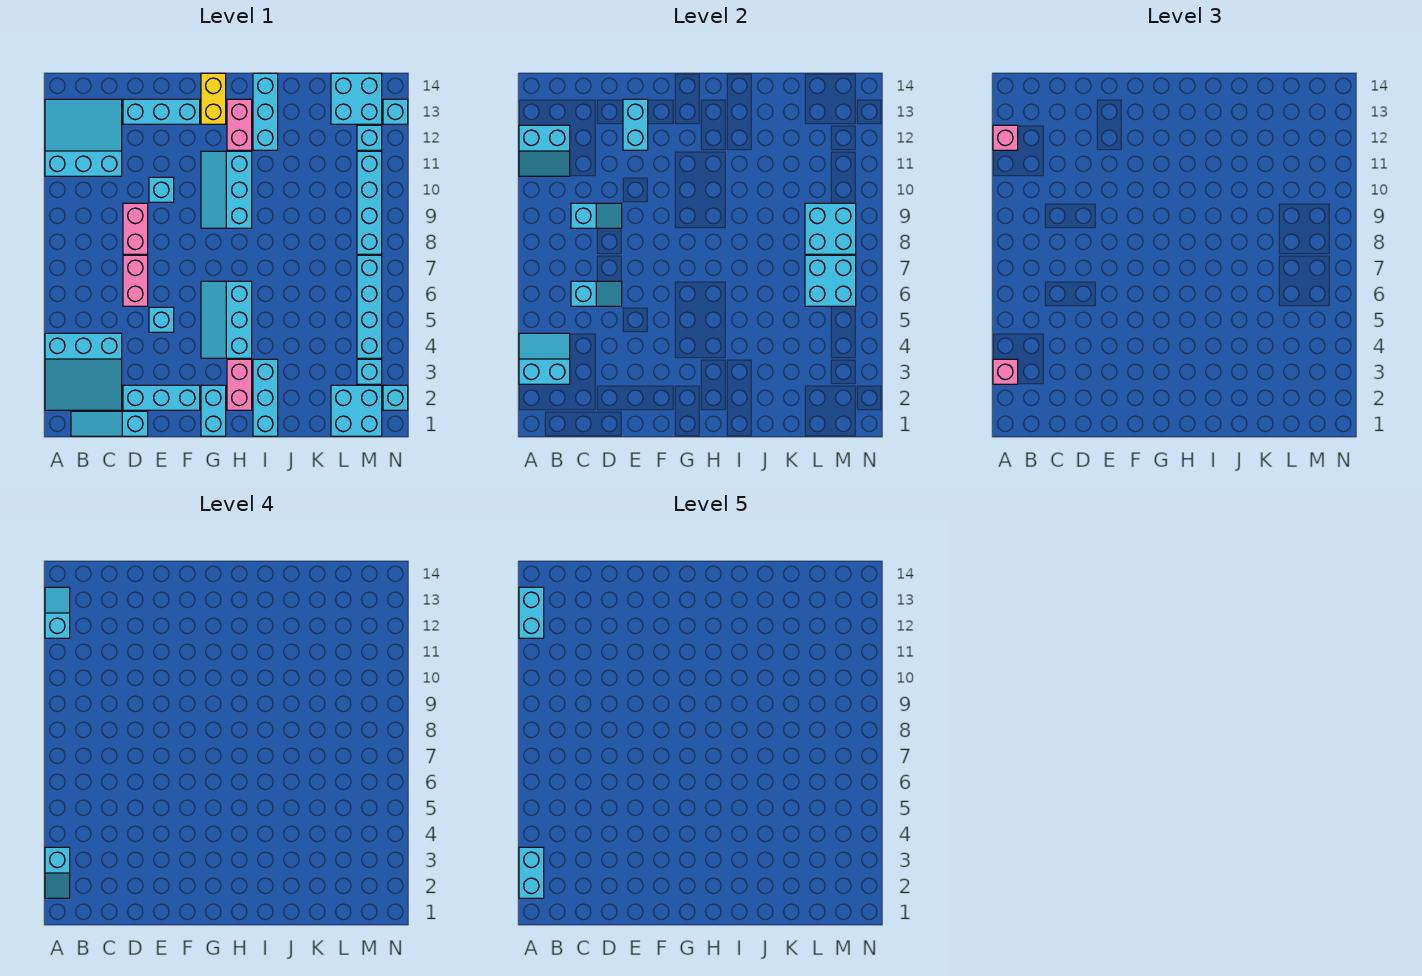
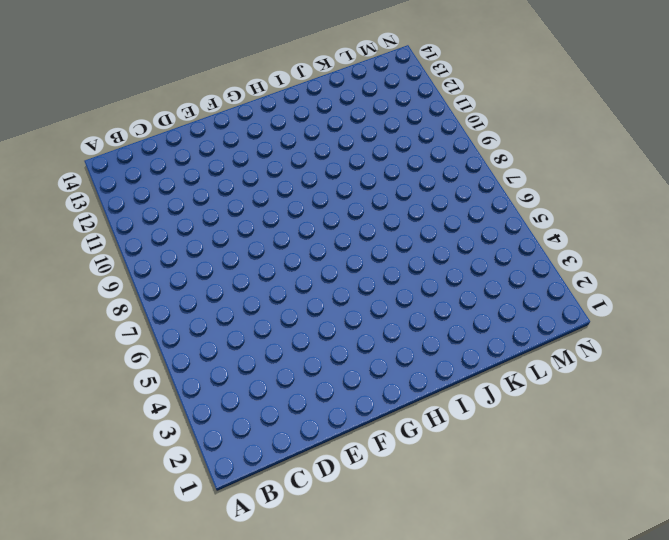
none -> cyan 3x3 slope [45,333,122,410]
none -> cyan 3x3 slope [45,99,122,176]
none -> cyan 1x3 slope [71,411,148,436]
none -> cyan 1x3 brick [123,385,200,410]

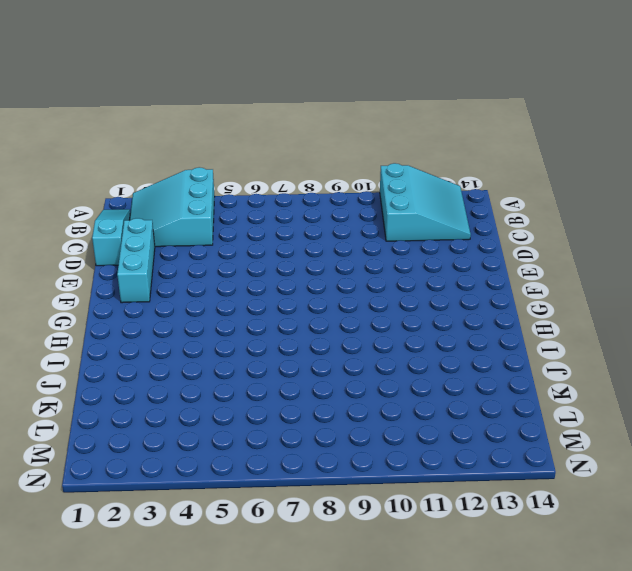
none -> pink 1x2 brick [123,255,148,306]
none -> pink 1x2 brick [123,203,148,254]
none -> cyan 1x3 brick [123,99,200,124]
none -> cyan 1x1 brick [149,307,174,332]

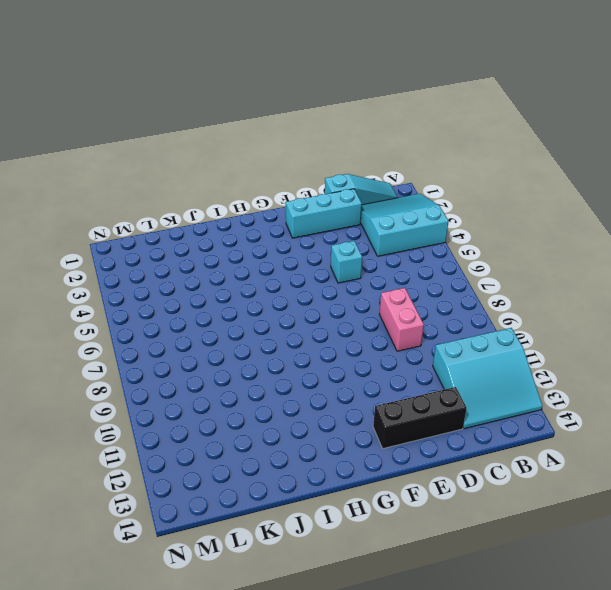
black 1x3 brick [373,387,467,449] -> cyan 1x3 brick [123,99,200,124]
none -> pink 1x2 brick [123,255,148,306]
none -> cyan 1x1 brick [149,177,174,202]
none -> cyan 1x2 brick [201,385,226,436]
none -> cyan 2x3 slope [201,281,252,358]

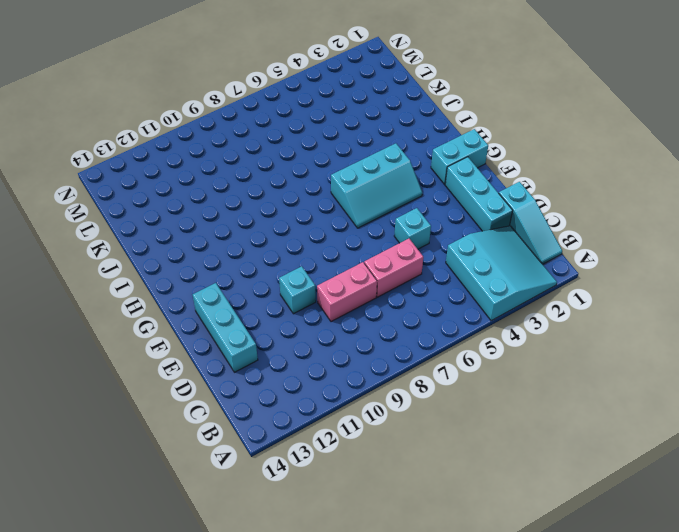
none -> cyan 3x3 slope [45,99,122,176]
none -> cyan 2x3 slope [201,151,252,228]
none -> yellow 1x2 brick [201,73,226,124]
none -> pink 1x2 brick [227,359,252,410]

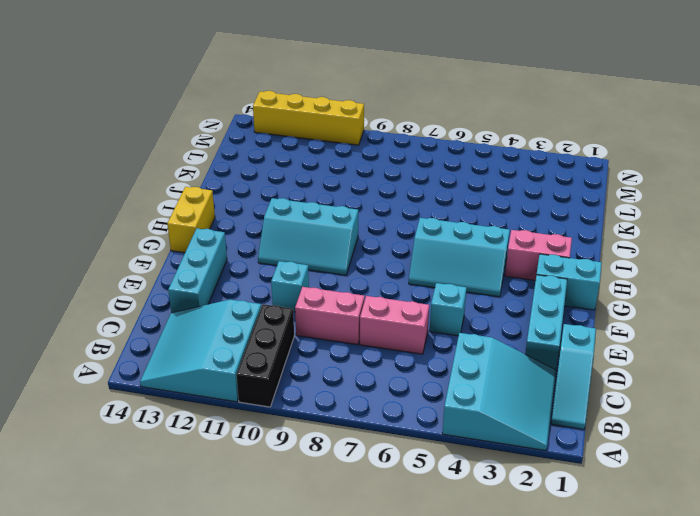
black 1x3 brick [236,304,294,407] -> none
yellow 1x2 brick [167,187,215,253] -> yellow 1x2 brick turned to [201,73,226,124]
yellow 1x4 brick [253,91,364,145] -> cyan 1x1 brick [383,99,408,124]
none -> pink 1x2 brick [227,99,252,150]
none -> cyan 1x3 brick [253,359,278,436]
none -> cyan 1x3 brick [253,73,278,150]
none -> cyan 2x2 brick [331,385,382,436]

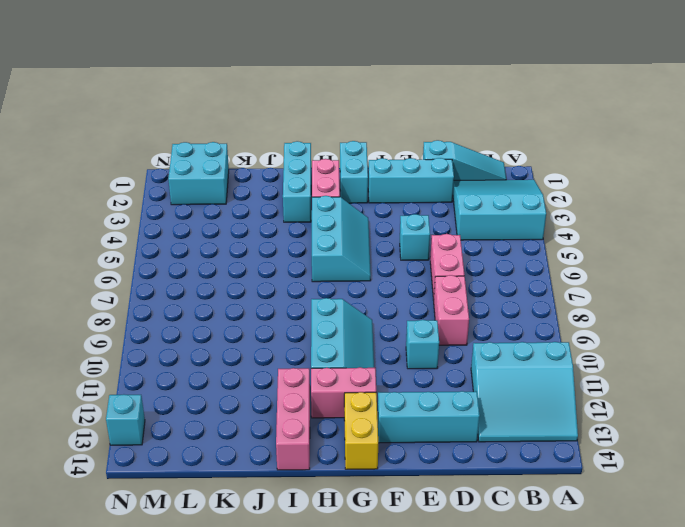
pink 1x2 brick [311,367,376,418] -> pink 1x2 brick turned to [227,99,252,150]
pink 1x3 brick [276,368,310,470] -> cyan 1x3 brick [253,73,278,150]
none -> cyan 2x2 brick [331,73,382,124]
none -> cyan 1x1 brick [357,359,382,384]
none -> cyan 1x4 brick [357,255,382,358]
none -> cyan 1x4 brick [357,151,382,254]

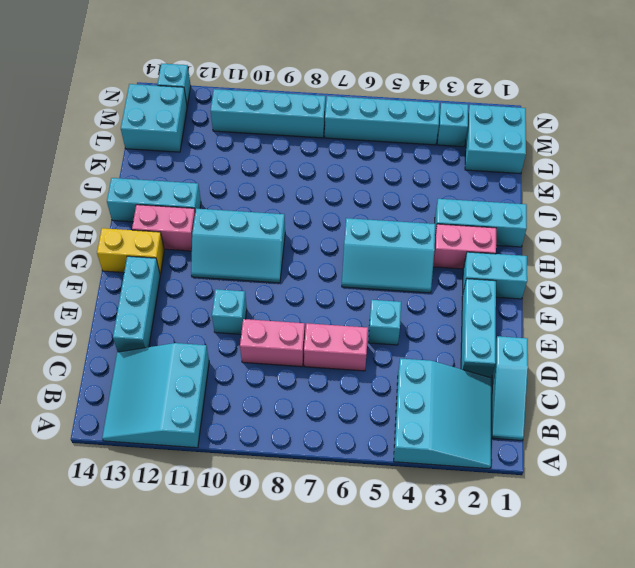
none -> cyan 1x1 brick [357,125,382,150]
none -> cyan 1x1 brick [383,385,408,410]
none -> cyan 2x2 slope [519,333,570,384]
none -> cyan 2x2 slope [519,125,570,176]

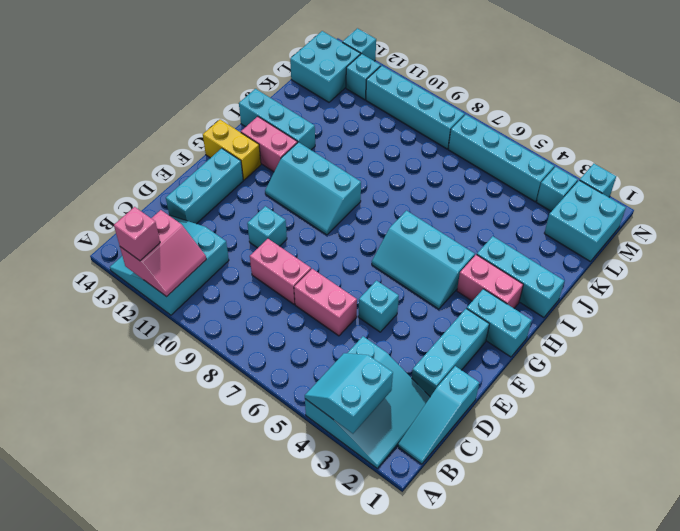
pink 2x2 slope [120,210,206,297] -> cyan 2x2 slope [519,125,570,176]
none -> cyan 1x2 slope [571,281,622,306]
none -> cyan 1x2 slope [571,203,622,228]
none -> cyan 1x2 brick [623,99,648,150]
none -> cyan 2x2 brick [805,255,856,306]

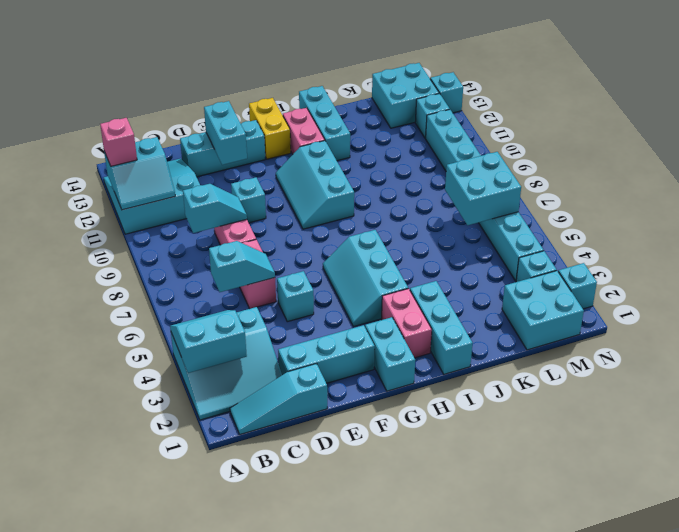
none -> cyan 2x2 brick [805,203,856,254]
none -> pink 1x1 brick [993,359,1018,384]
none -> cyan 1x2 slope [45,847,70,898]
none -> cyan 1x2 slope [45,587,70,638]

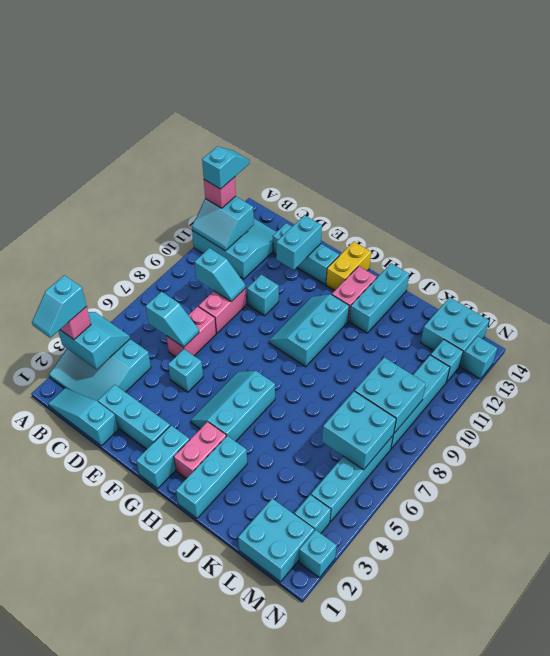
none -> cyan 1x2 brick [519,847,544,898]
none -> cyan 1x2 brick [519,587,544,638]

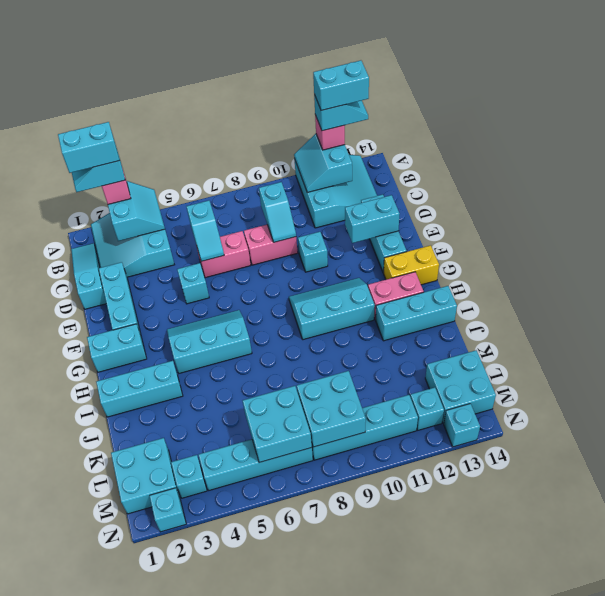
none -> pink 1x2 brick [227,359,252,410]

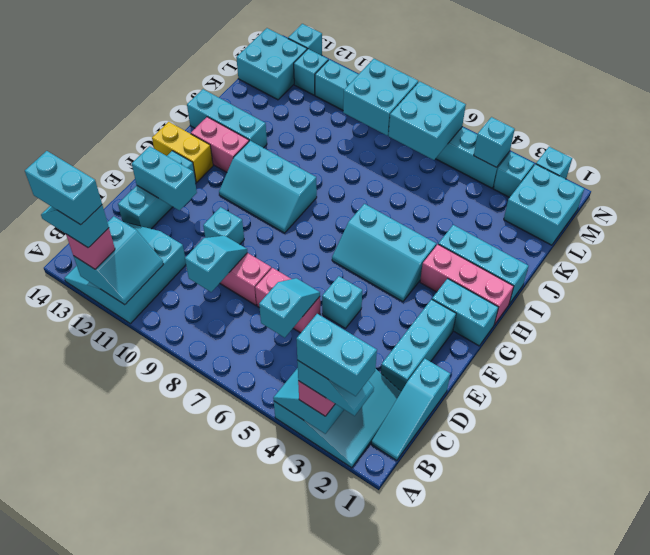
pink 1x3 brick [420,244,514,325] -> pink 1x2 brick [227,359,252,410]
cyan 1x1 brick [474,117,515,167] -> none

